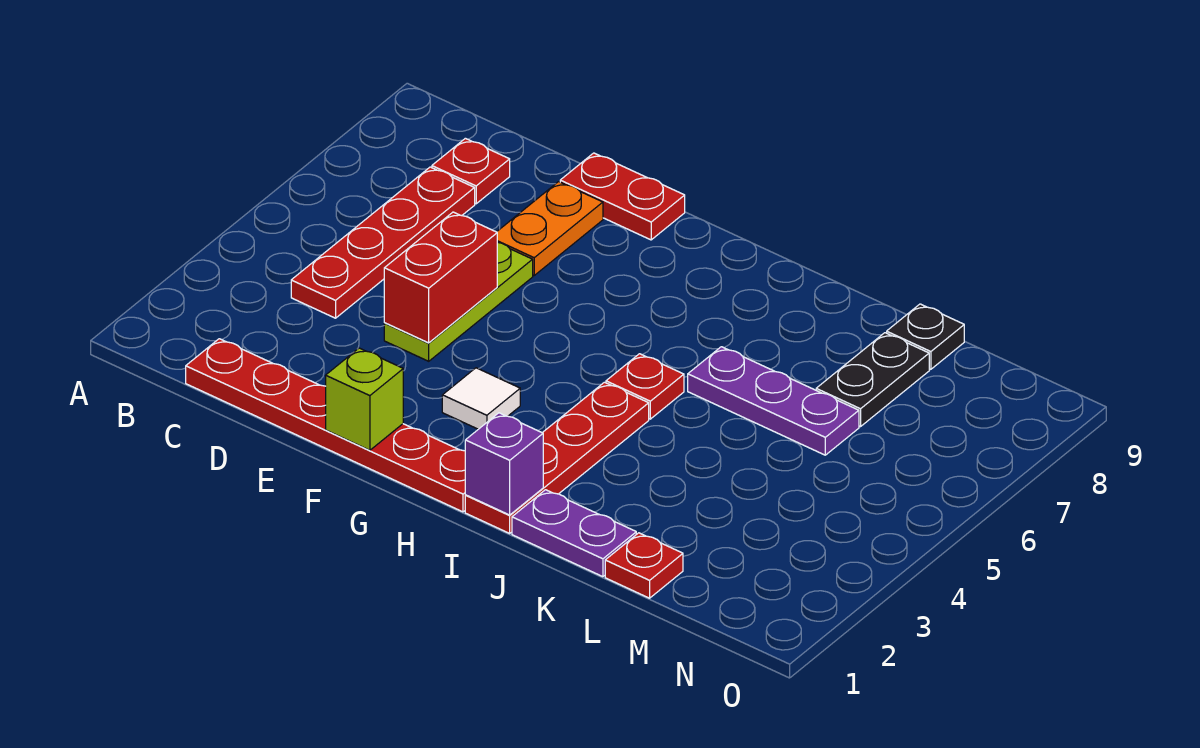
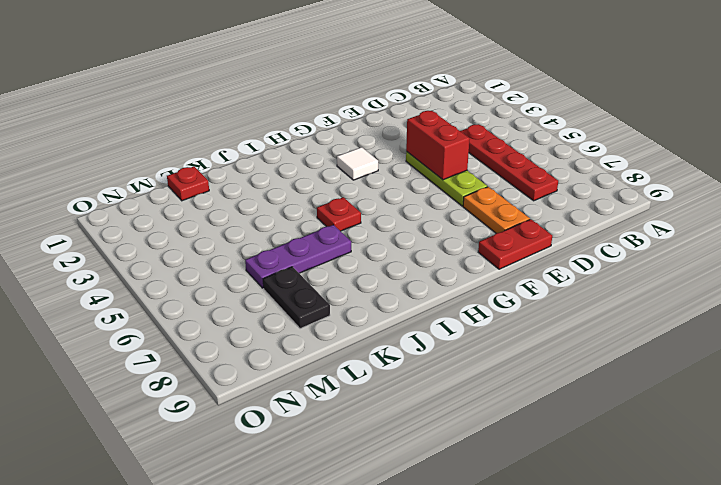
none -> red 1x6 plate [186,339,465,512]
none -> red 1x1 plate [432,138,510,204]
none -> red 1x4 plate [465,382,649,533]

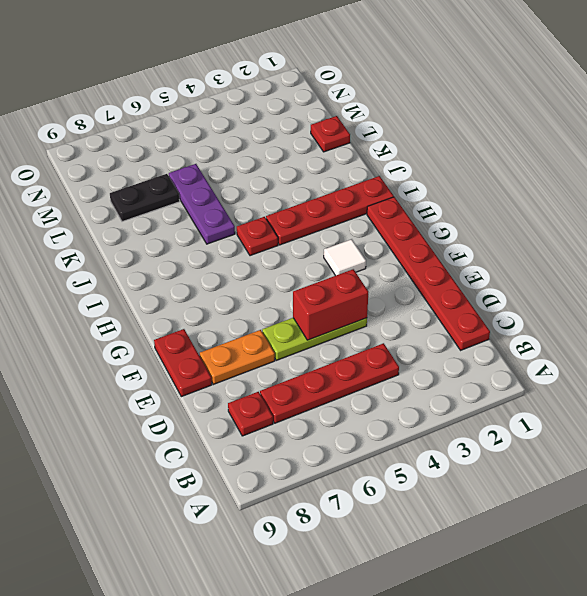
none -> purple 1x2 plate [512,490,636,577]
none -> black 1x1 plate [887,304,964,369]
none -> lime 1x1 brick [326,348,403,450]

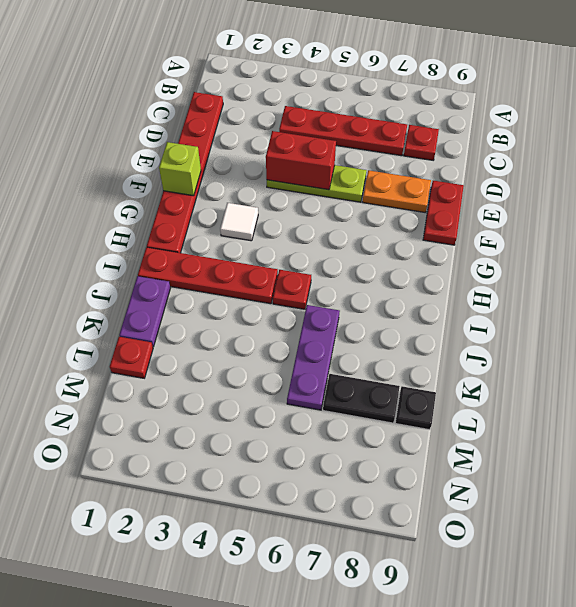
none -> purple 1x1 brick [465,413,543,515]

